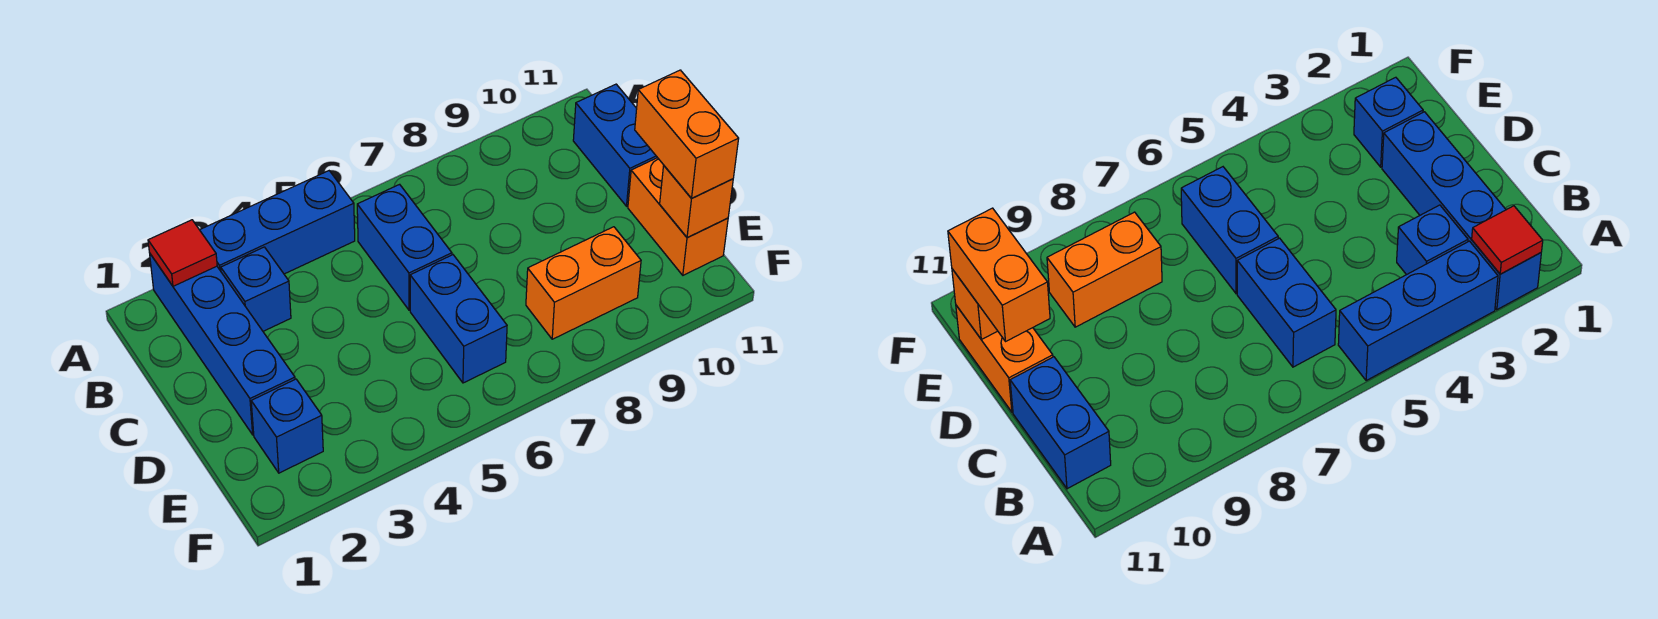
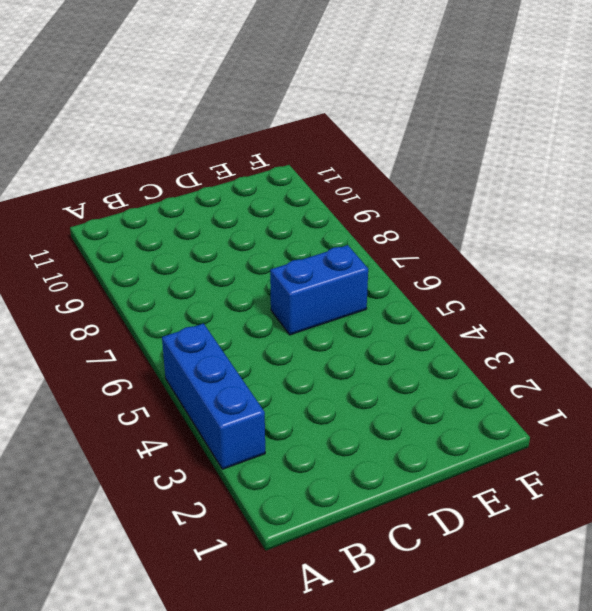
none -> blue 1x4 brick [150,254,295,435]
none -> blue 1x1 brick [221,247,291,331]
none -> blue 1x2 brick [357,184,452,310]

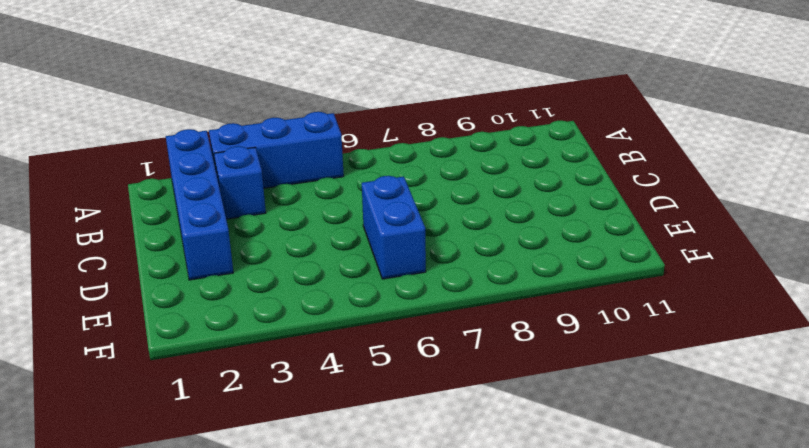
none -> blue 1x2 brick [357,184,452,310]
none -> blue 1x2 brick [573,84,657,206]
none -> orange 1x2 brick [628,158,728,275]

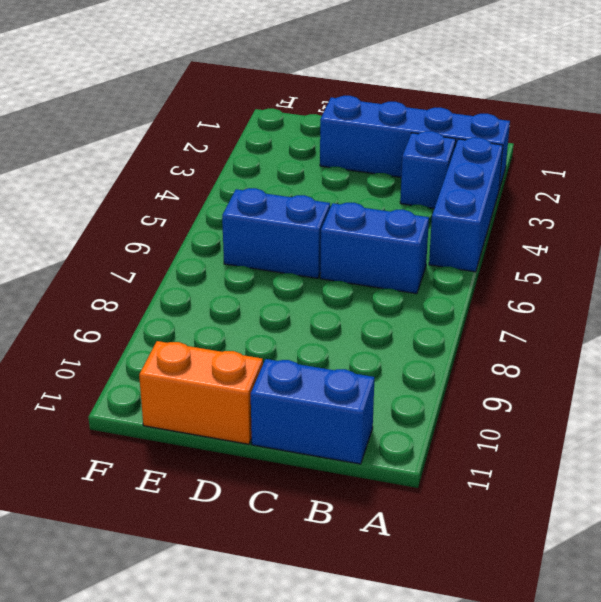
none -> blue 1x1 brick [251,379,323,473]
none -> orange 1x2 brick [526,227,641,339]
none -> red 1x1 tile [148,220,217,286]

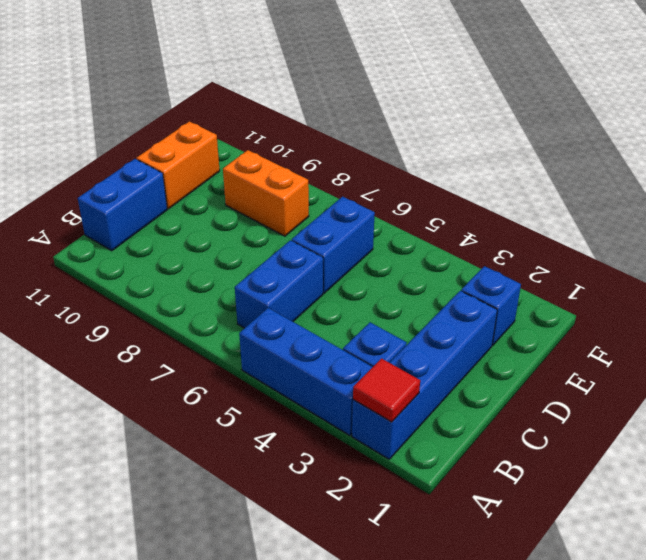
none -> orange 1x1 brick [660,166,733,238]
none -> orange 1x2 brick [635,70,739,198]

